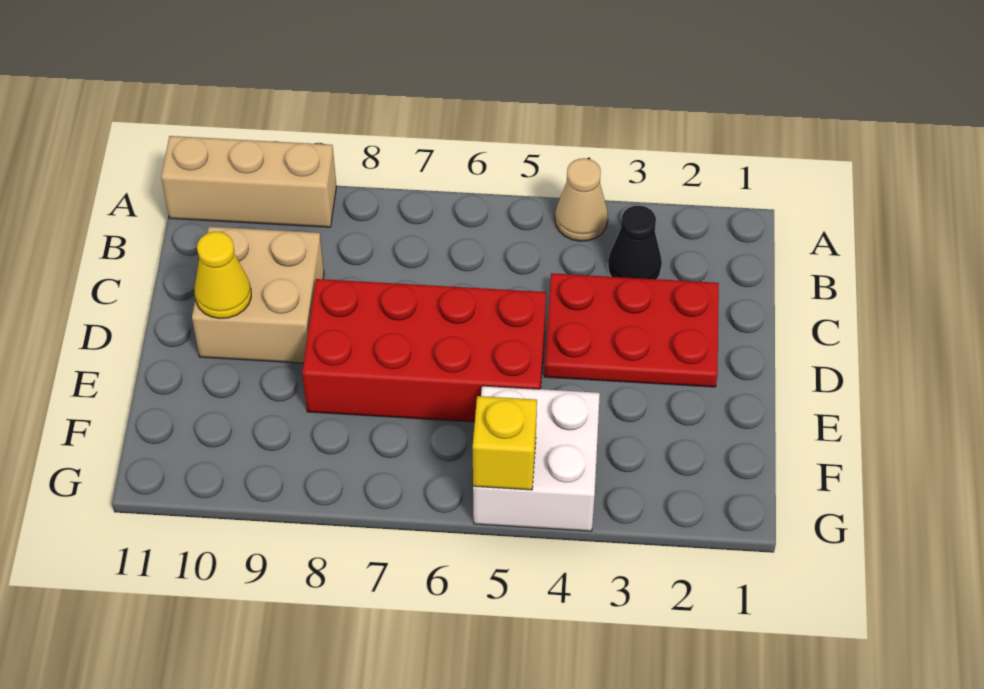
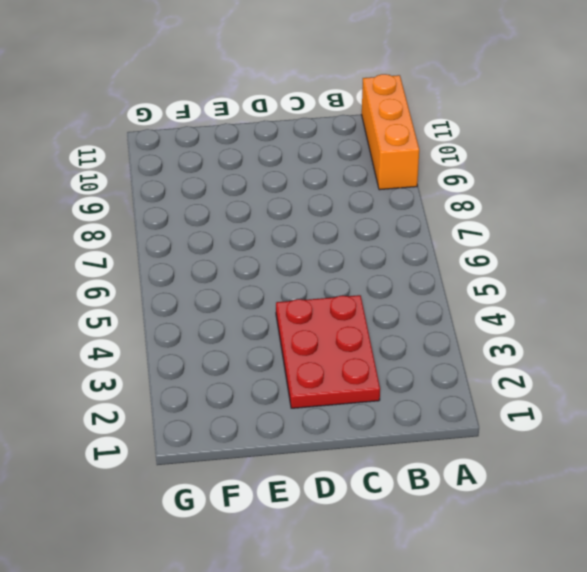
orange 1x3 brick [362,74,419,190] -> tan 1x3 brick [161,136,336,227]
none -> tan 1x1 cone [555,158,608,241]
none -> black 1x1 cone [608,206,662,279]

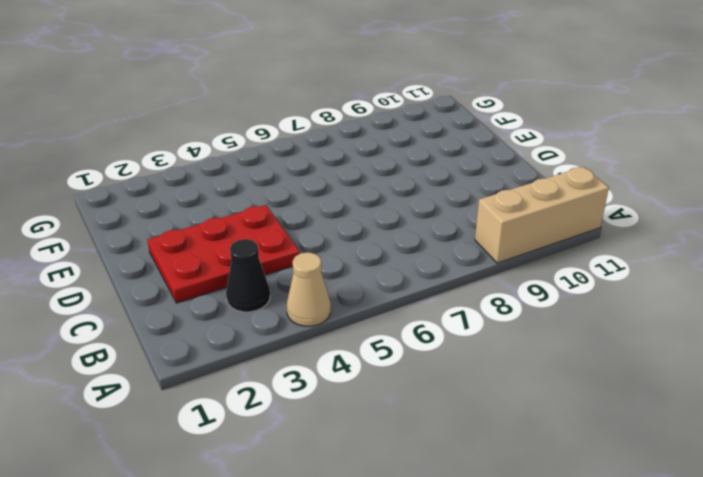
none -> tan 2x2 brick [192,227,324,363]
none -> red 2x4 brick [302,279,546,422]

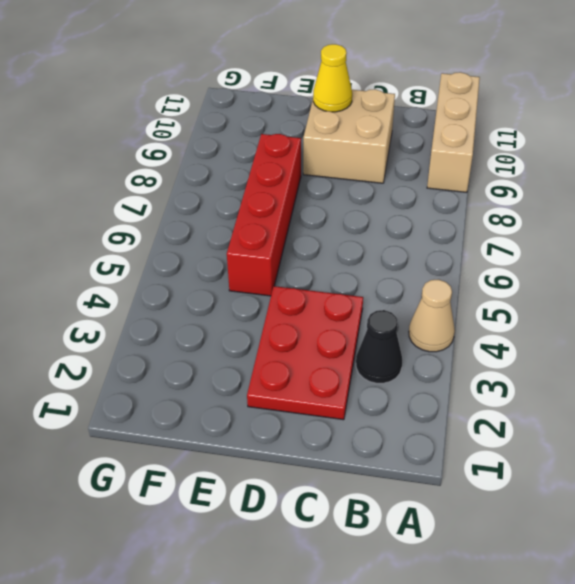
red 1x4 brick [227,134,301,296] -> red 2x4 brick [302,279,546,422]
none -> white 2x2 brick [473,386,600,531]
none -> yellow 1x1 brick [473,396,537,490]

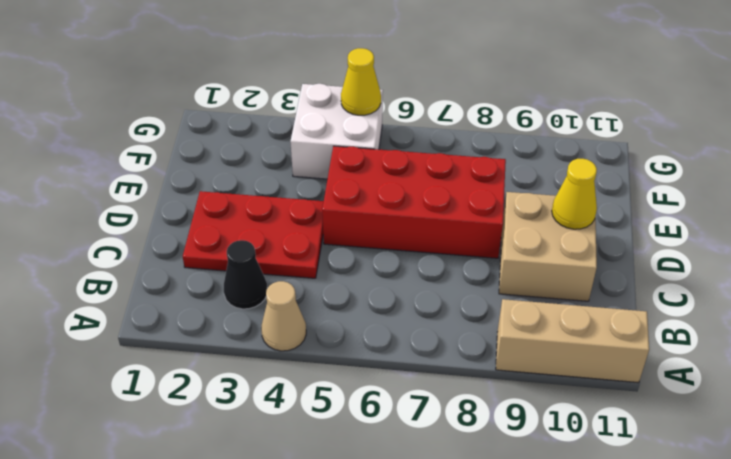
yellow 1x1 cone [341,48,381,115] -> yellow 1x1 brick [473,396,537,490]

